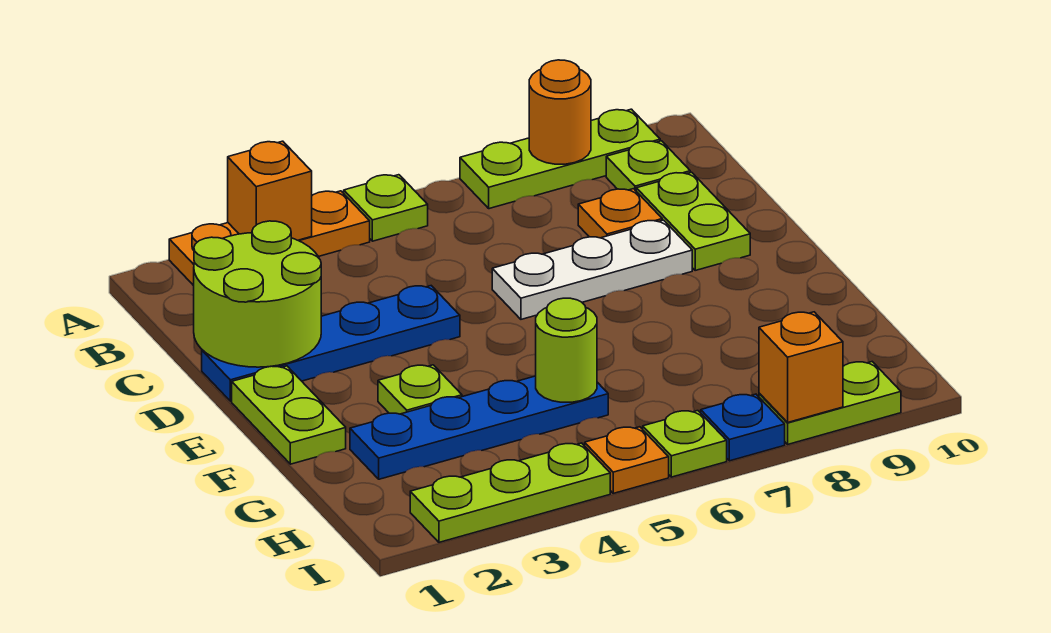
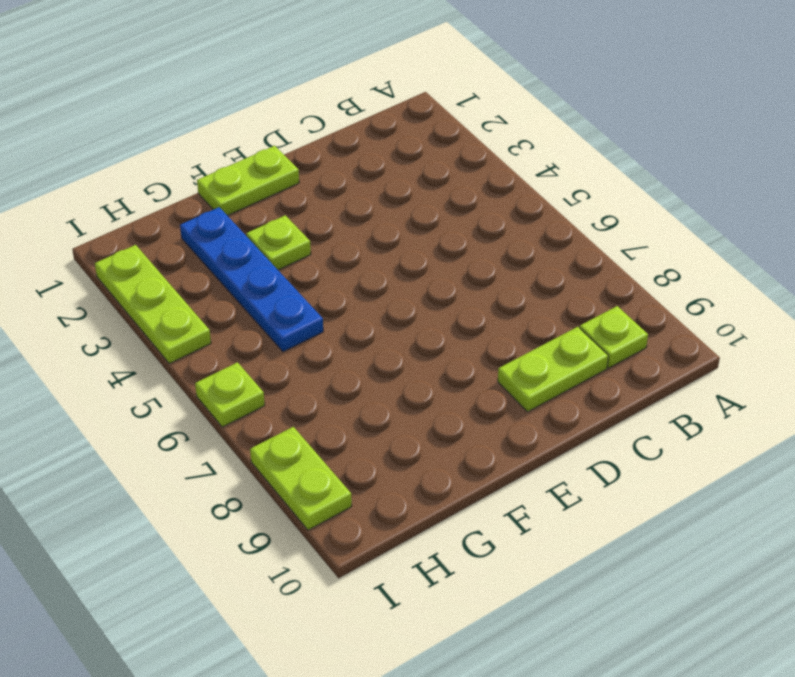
none -> orange 1x3 plate [169,191,370,286]
none -> lime 1x1 plate [344,175,428,241]
none -> lime 1x3 plate [460,109,660,209]

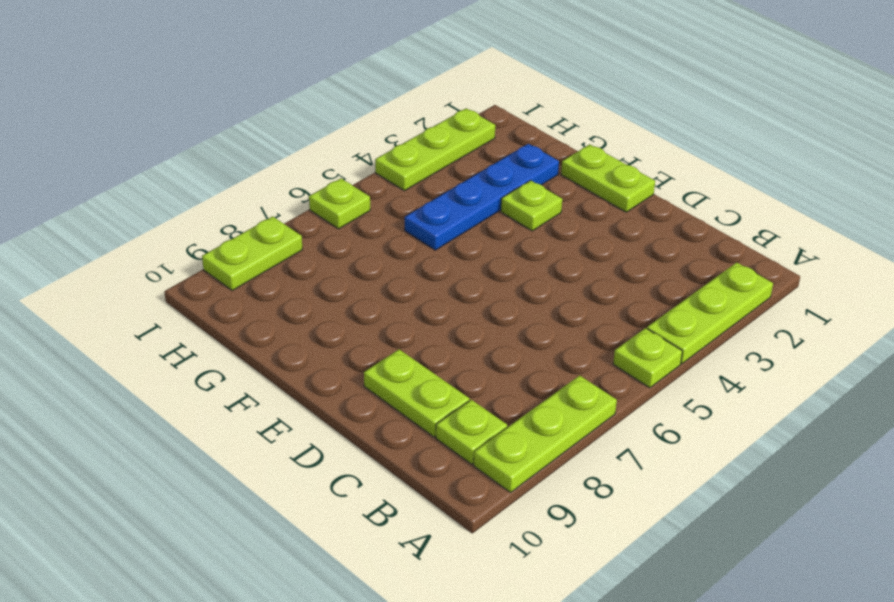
lime 1x3 plate [647,262,773,364] -> orange 1x3 plate [169,191,370,286]
none -> orange 1x1 plate [578,189,662,238]
none -> blue 1x4 plate [202,286,460,401]
none -> white 1x3 plate [492,220,692,319]

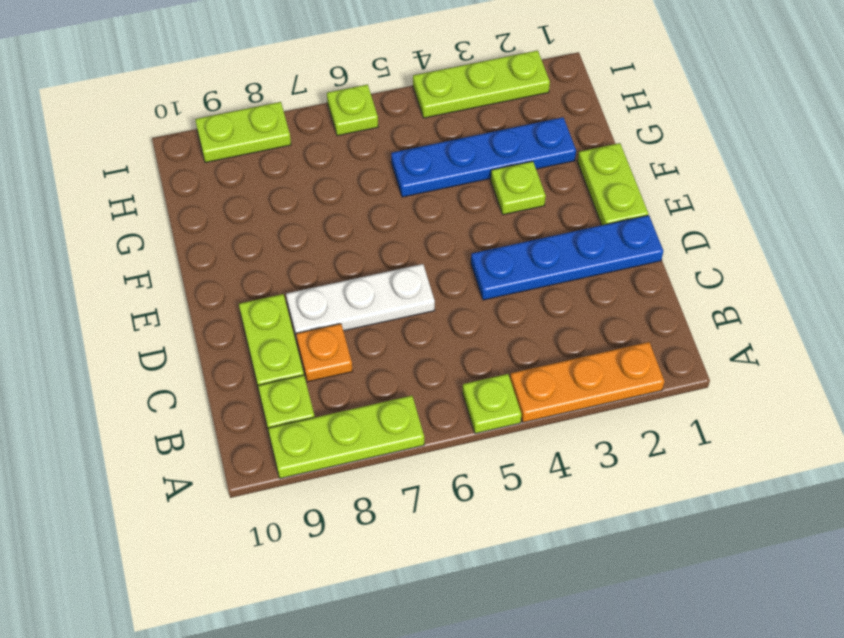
none -> orange 1x1 plate [585,427,669,493]
none -> blue 1x1 plate [701,394,785,461]
none -> orange 1x1 brick [228,141,312,240]

